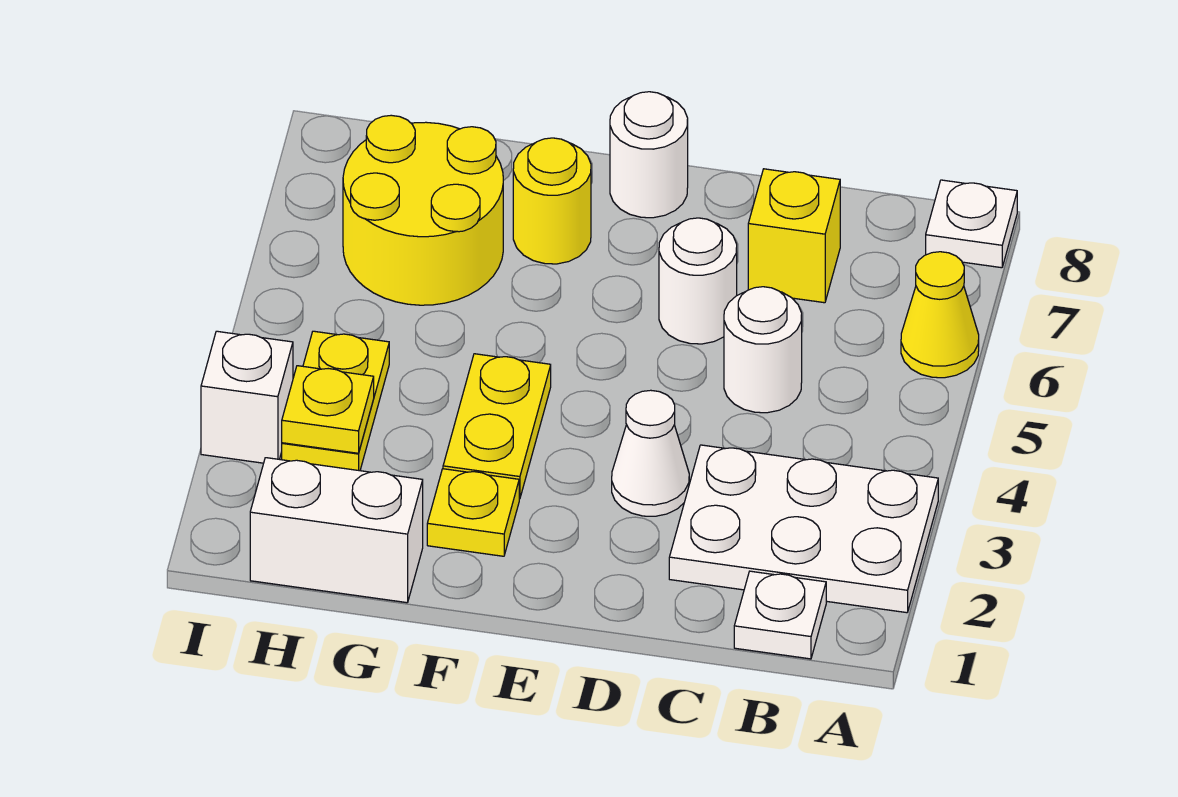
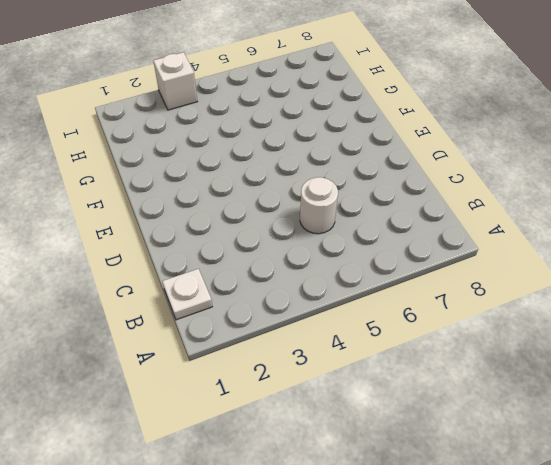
none -> white 2x3 plate [669,445,938,613]
none -> yellow 1x1 cone [901,252,979,378]
none -> white 1x1 plate [926,180,1017,268]

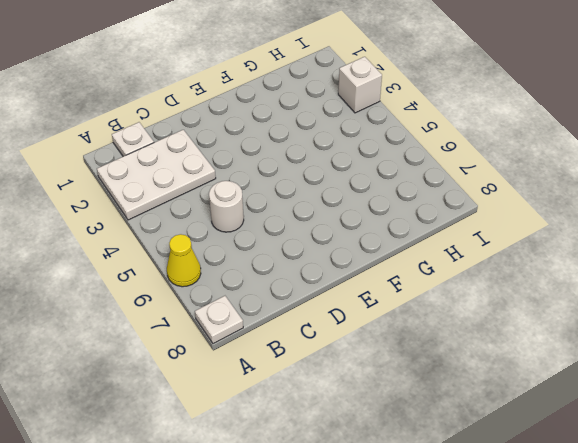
none -> yellow 1x1 brick [748,169,840,303]
none -> white 1x1 cone [612,390,689,516]
none -> white 1x1 round brick [659,218,737,344]

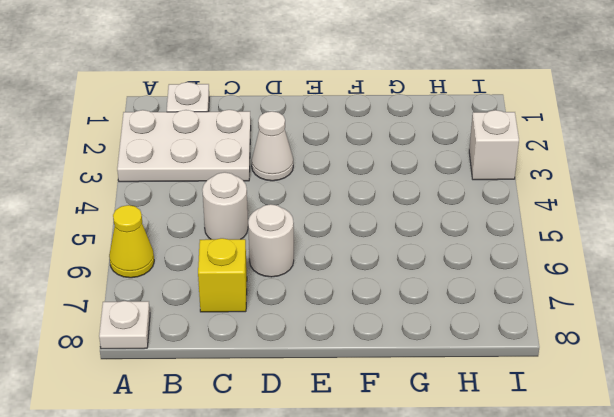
none -> white 1x1 round brick [610,92,688,218]
none -> yellow 1x1 plate [427,469,519,556]
none -> yellow 1x2 plate [443,354,551,499]

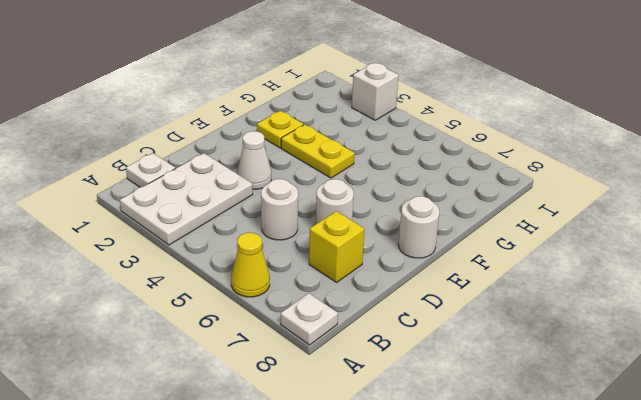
none -> yellow 1x1 round brick [513,138,591,264]
none -> white 1x2 brick [250,458,423,603]
none -> yellow 2x2 round brick [343,115,503,305]

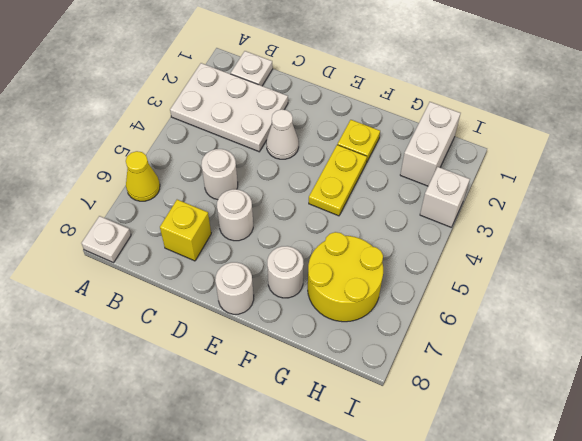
white 1x1 round brick [267,246,304,298] -> yellow 1x1 round brick [513,138,591,264]
white 1x2 brick [400,102,461,186] -> white 1x2 brick turned to [250,458,423,603]
none -> yellow 1x2 plate [282,331,389,471]
none -> yellow 1x1 plate [282,366,374,453]

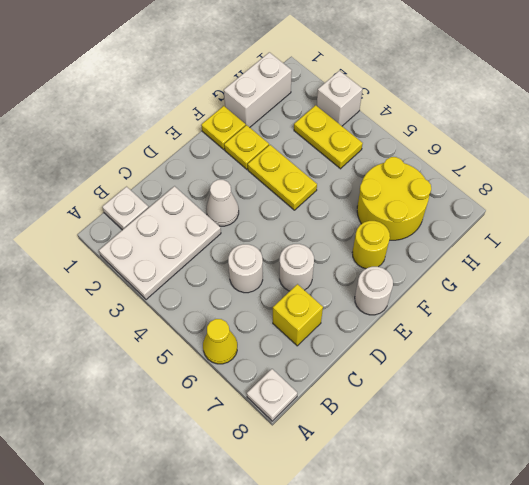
yellow 1x1 plate [201,106,246,149] -> yellow 1x1 plate moved to [282,366,374,453]

